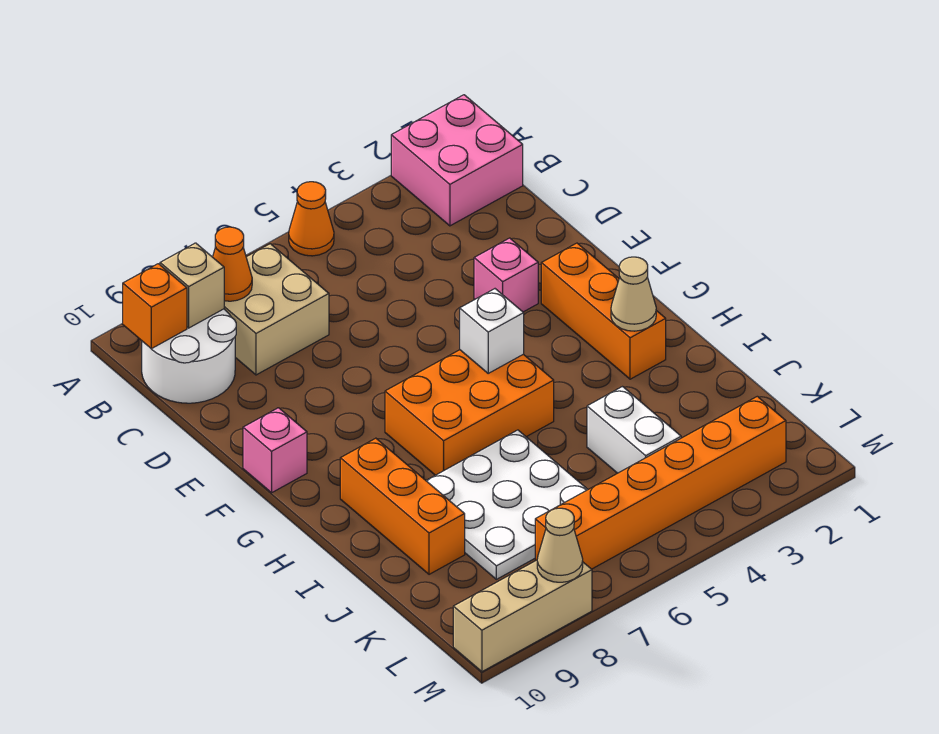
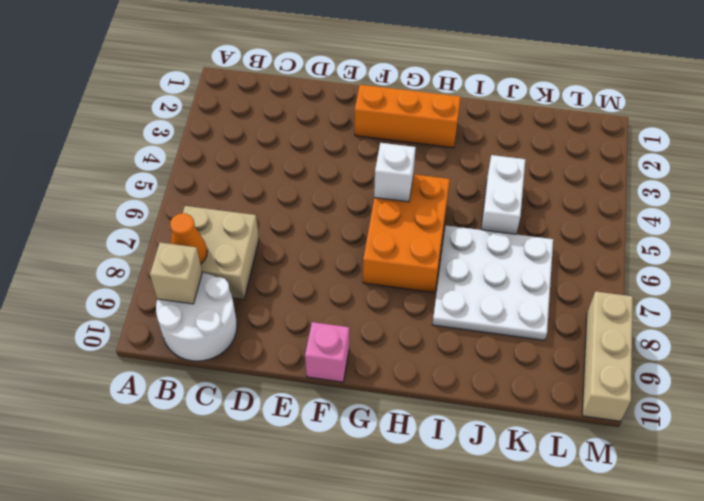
white 1x2 brick [481,155,525,234] -> white 1x2 brick turned to [587,387,681,473]
none -> pink 2x2 brick [391,95,523,226]
none -> orange 1x1 cone [289,182,334,256]
none -> pink 1x1 brick [474,238,538,312]

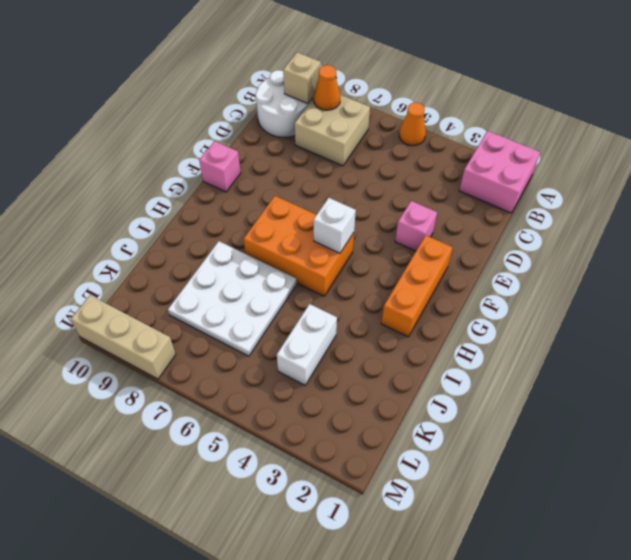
none -> orange 1x3 brick [340,438,465,574]
none -> orange 1x6 brick [535,396,786,569]
none -> orange 1x1 brick [123,264,187,349]

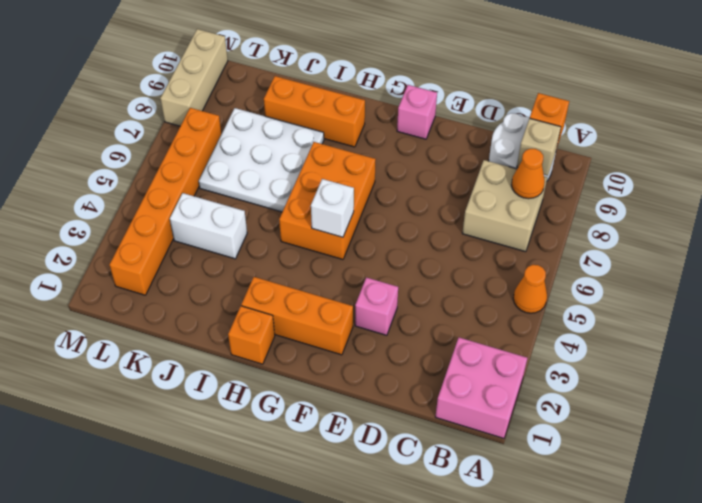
orange 1x1 brick [228,306,275,364] -> none
none -> tan 1x1 cone [611,257,656,331]
none -> tan 1x1 cone [537,508,583,582]

